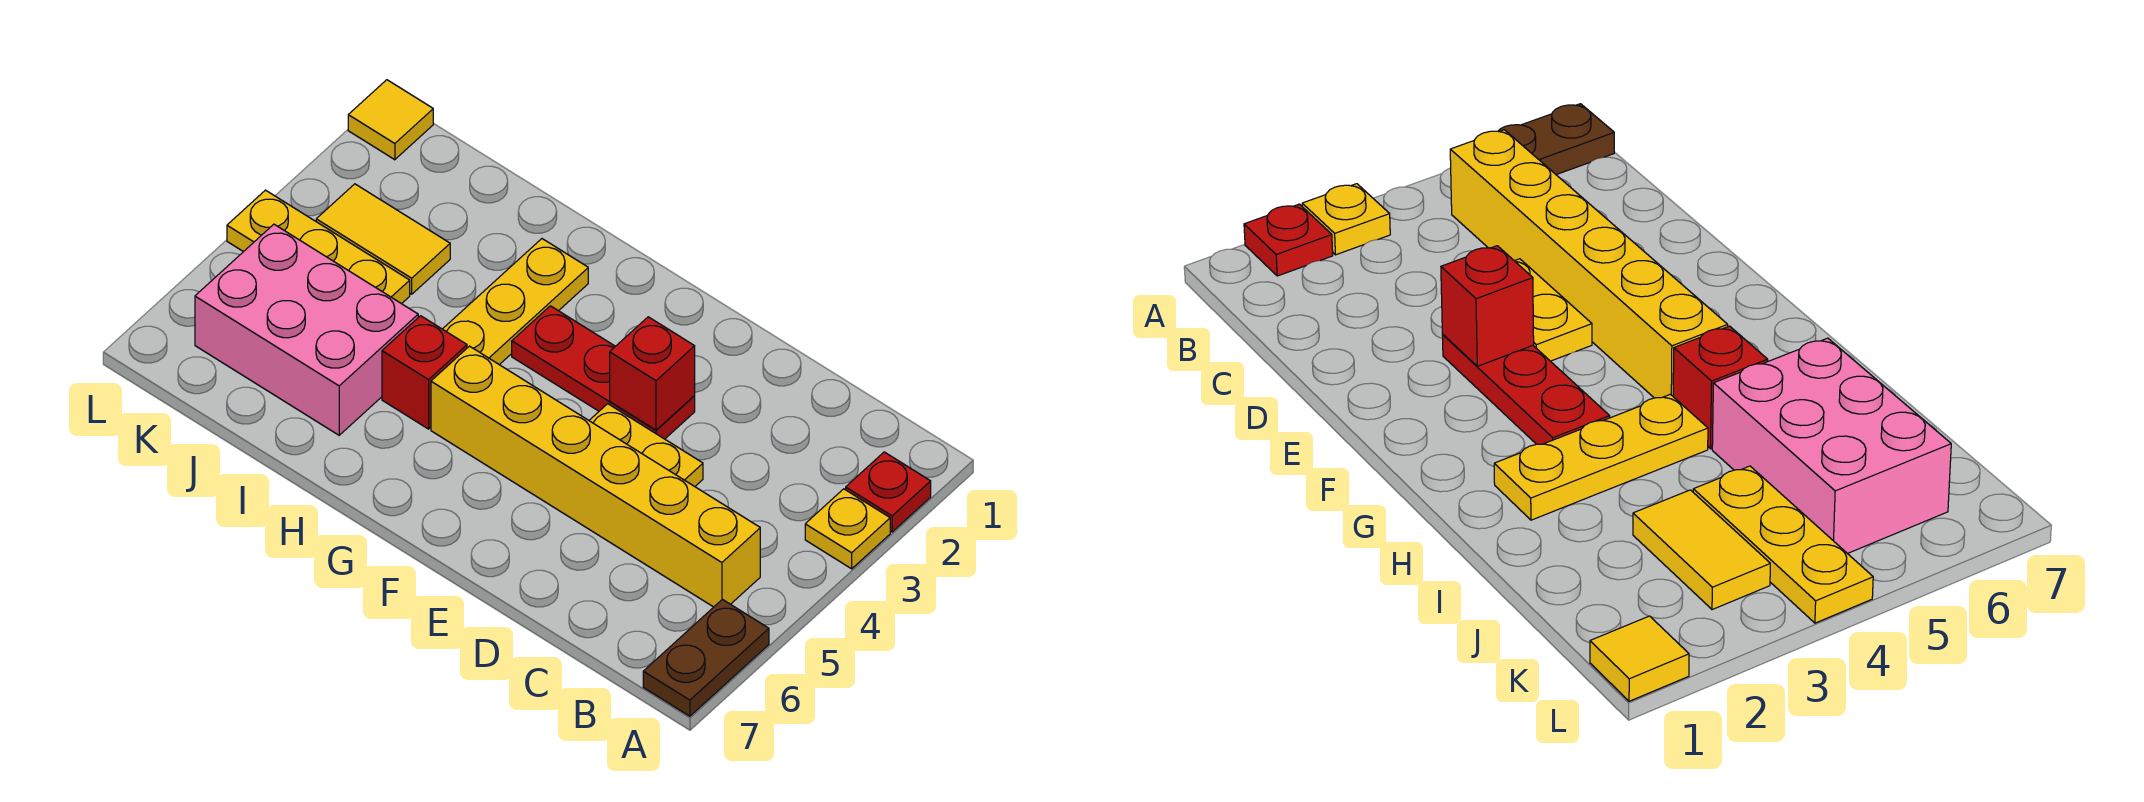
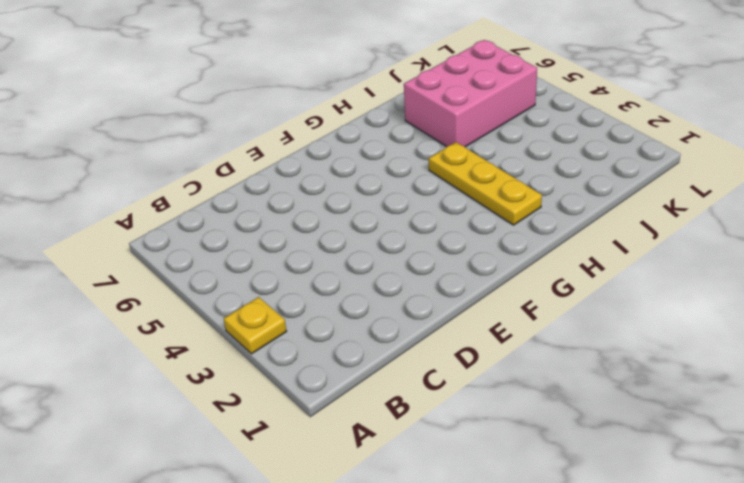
none -> red 1x1 plate [846,452,931,532]
none -> brown 1x2 plate [643,599,769,716]
none -> yellow 1x6 brick [431,346,760,607]

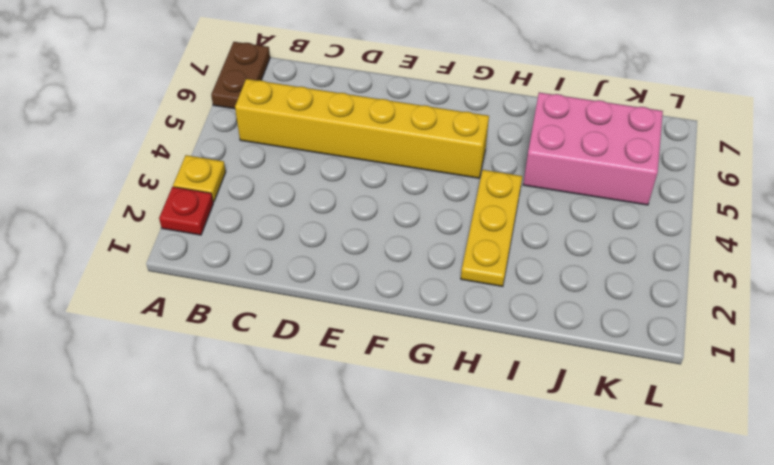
none -> yellow 1x2 plate [589,404,703,486]
none -> red 1x3 plate [512,306,695,439]
none -> red 1x1 brick [382,316,467,429]

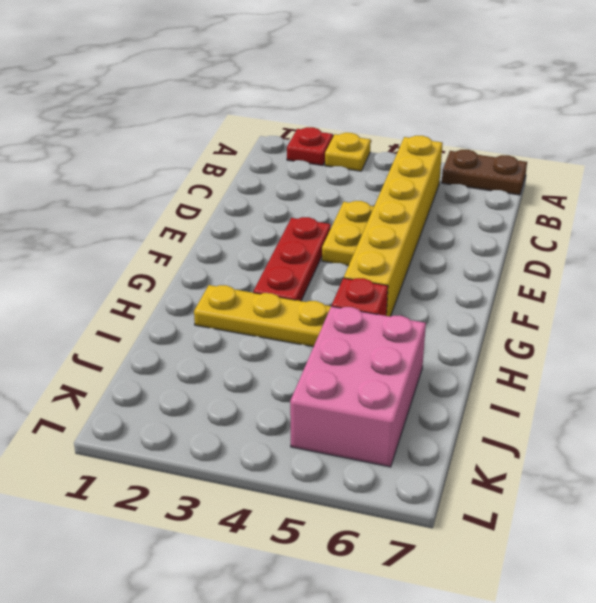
none -> yellow 1x2 tile [316,184,450,294]
none -> yellow 1x3 plate [227,190,410,304]
none -> yellow 1x1 tile [348,80,433,160]

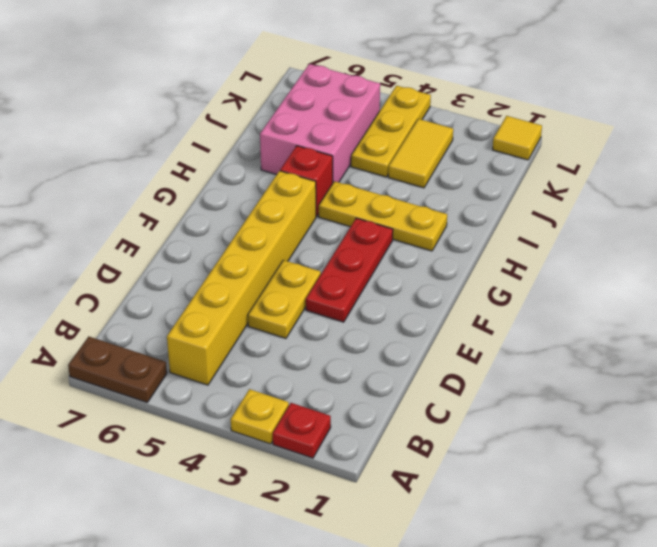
none -> red 1x1 brick [610,317,695,430]

